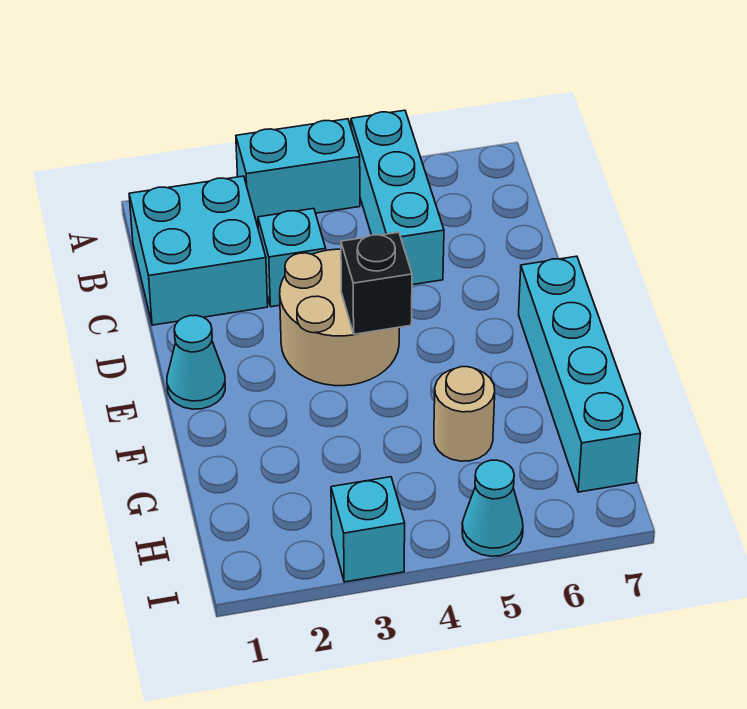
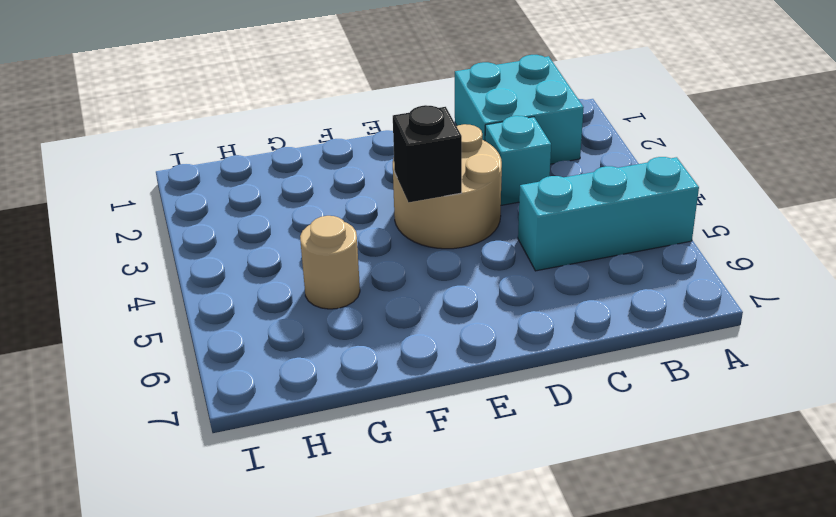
none -> cyan 1x2 brick [236,119,360,222]
none -> cyan 1x1 cone [167,315,225,409]

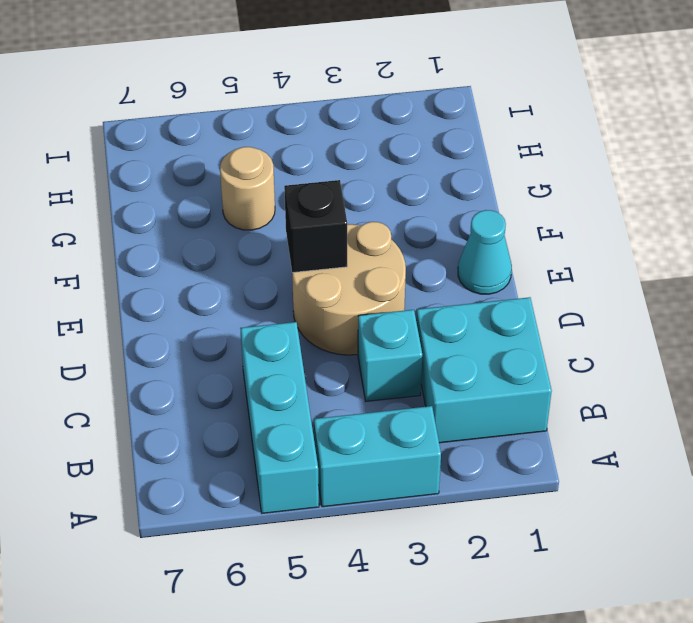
none -> cyan 1x4 brick [519,256,641,492]
none -> cyan 1x1 brick [331,477,405,582]

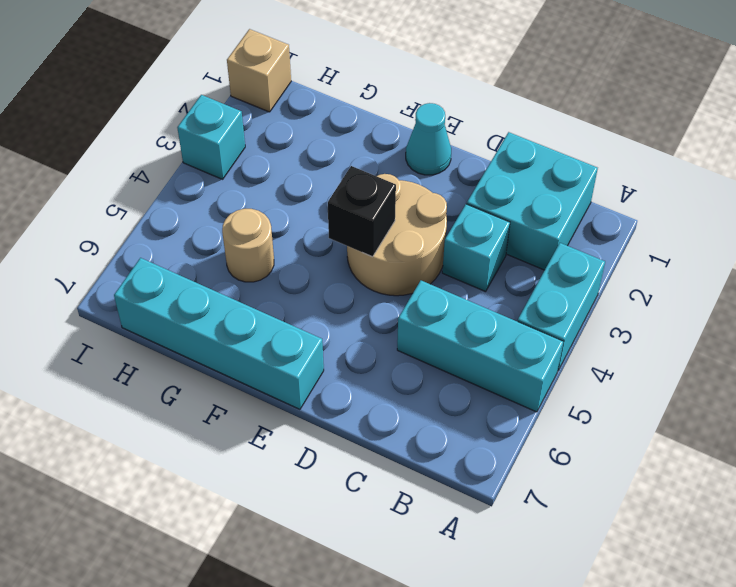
tan 1x1 brick [227,29,291,112] -> none
none -> cyan 1x1 cone [462,460,523,556]

